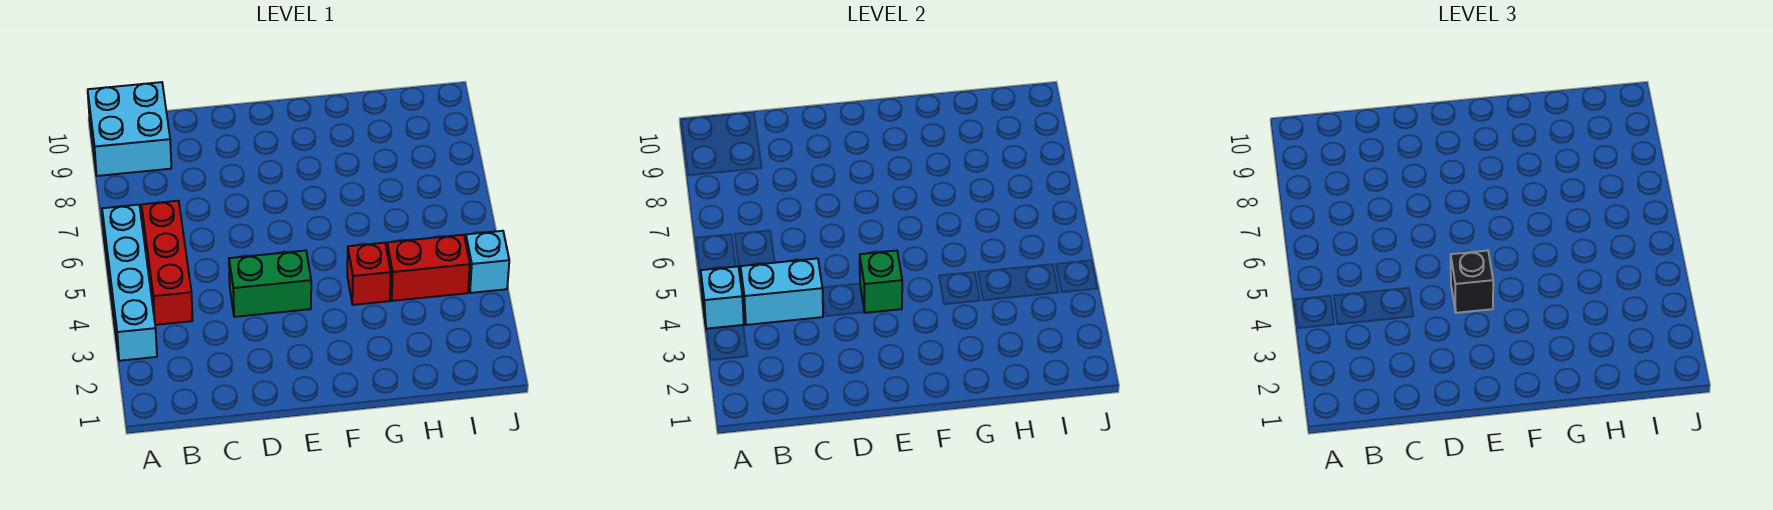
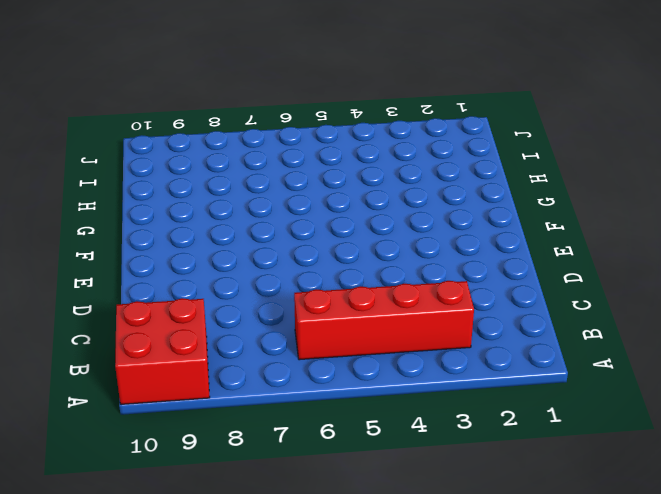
red 2x2 brick [115,298,210,404] -> cyan 2x2 brick [88,82,171,176]
red 1x4 brick [294,281,474,360] -> red 1x3 brick [141,201,193,325]
none -> cyan 1x4 brick [102,205,157,361]
none -> green 1x2 brick [229,251,311,317]

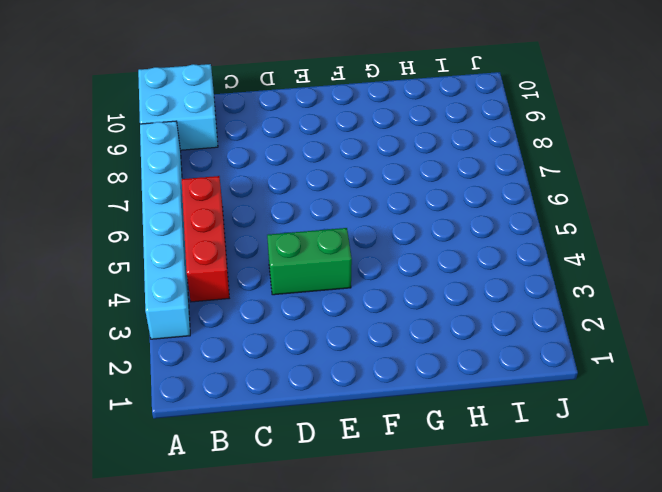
cyan 1x6 brick [140,121,190,339] -> cyan 1x4 brick [102,205,157,361]
none -> red 1x1 brick [347,243,391,305]
none -> red 1x2 brick [387,235,470,301]

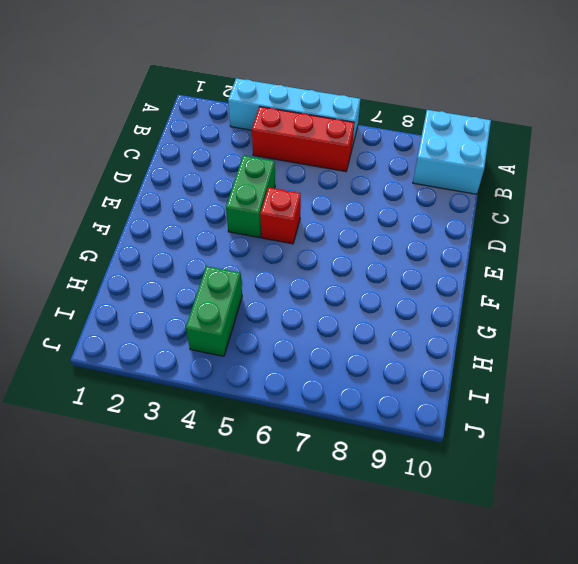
red 1x1 brick [260,187,301,244] -> red 1x1 brick moved to [347,243,391,305]
green 1x2 brick [186,266,242,356] -> red 1x2 brick [387,235,470,301]
none -> cyan 1x1 brick [465,231,509,293]
none -> cyan 1x1 brick [701,266,744,329]

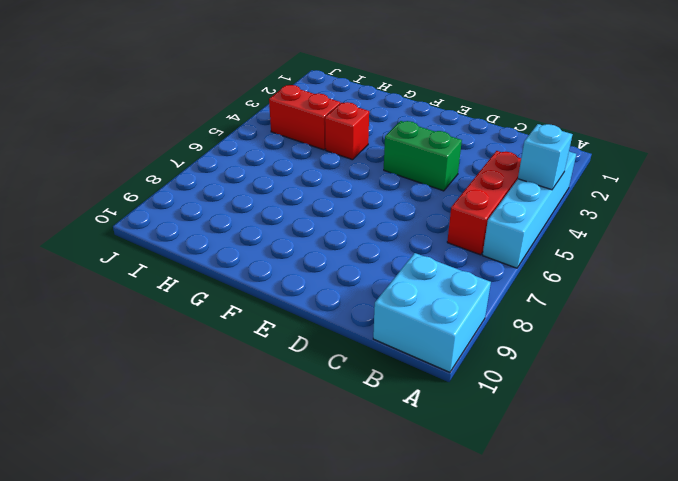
none -> cyan 1x1 brick [465,231,509,293]
none -> cyan 1x2 brick [740,258,823,325]

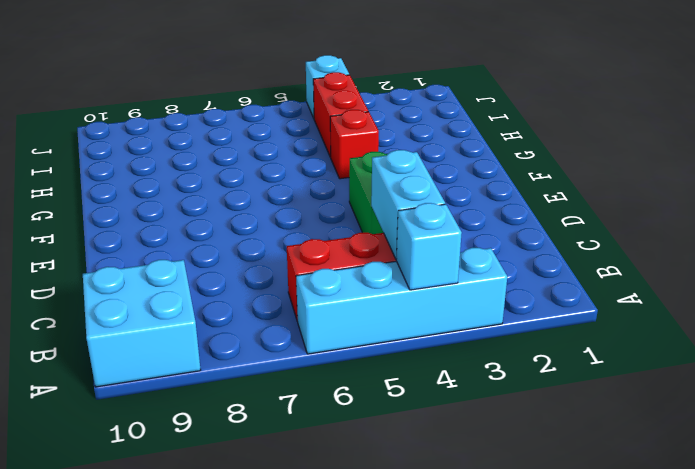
none -> green 1x1 brick [860,251,902,313]
none -> black 1x1 brick [1451,251,1493,313]

